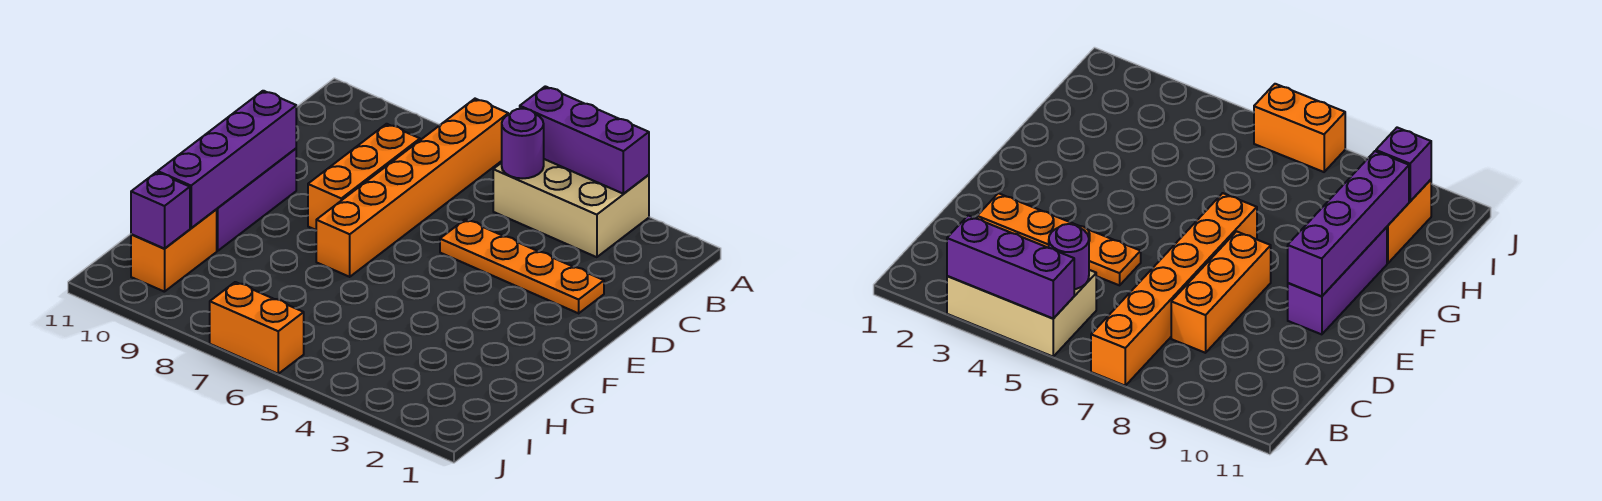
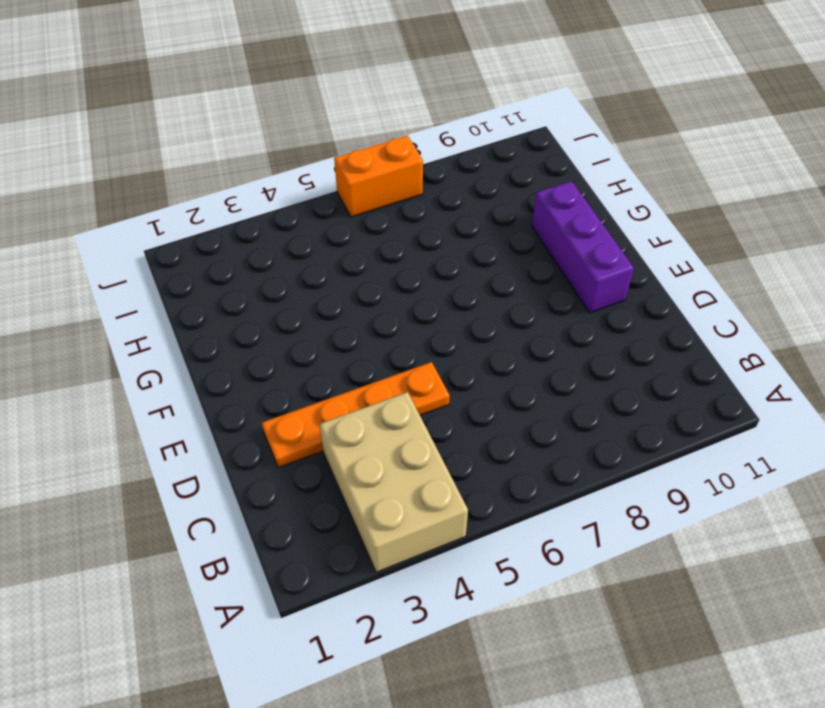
tan 2x3 brick [320,392,468,572] -> tan 2x3 brick turned to [493,159,649,257]
none -> orange 1x6 brick [316,99,508,277]
none -> orange 1x3 brick [308,124,420,230]

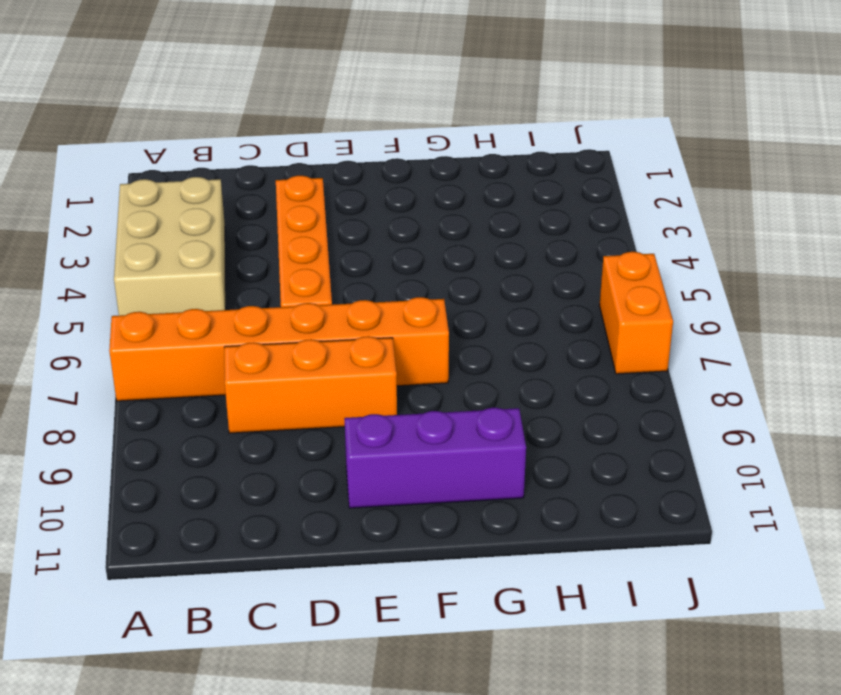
none -> orange 1x2 brick [131,210,217,292]
none -> purple 1x3 brick [520,86,649,194]

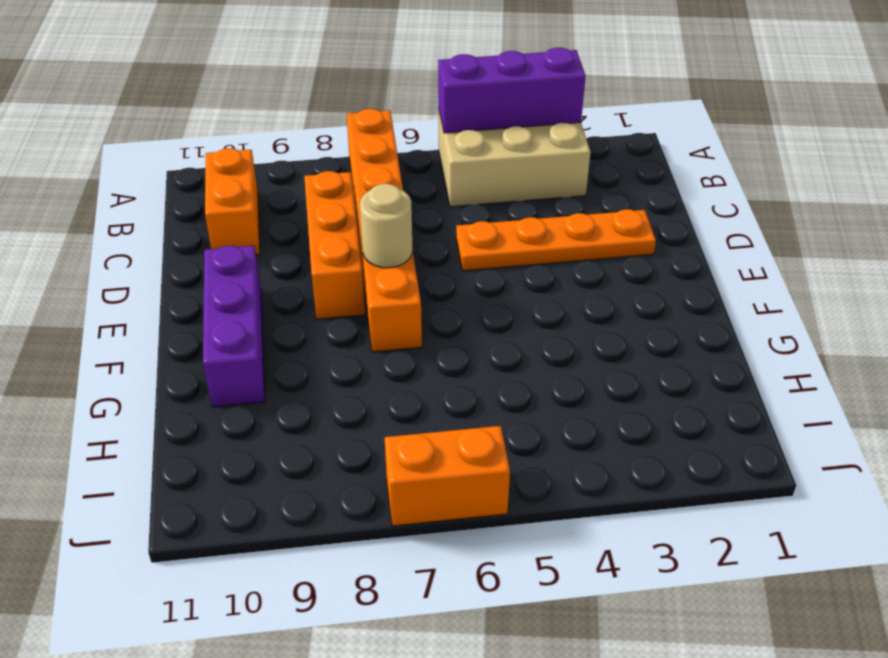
orange 1x2 brick [205,148,260,255] -> orange 1x2 brick moved to [131,210,217,292]
tan 1x1 round brick [360,184,412,268] -> none
none -> purple 1x1 round brick [502,109,544,178]
none -> purple 1x4 brick [158,91,296,228]

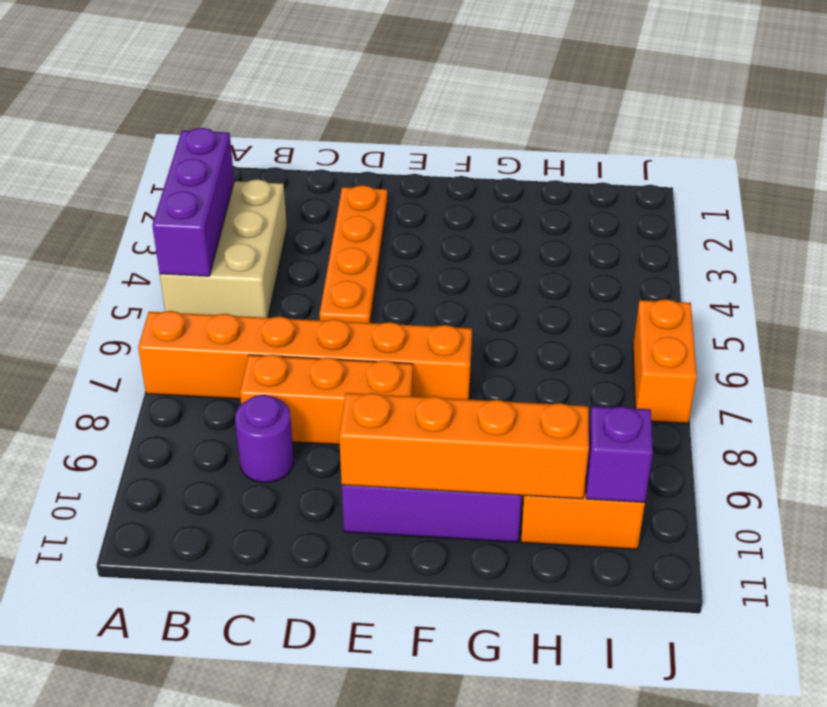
purple 1x1 round brick [235,395,294,483] -> purple 1x1 round brick moved to [502,109,544,178]
orange 1x4 brick [339,393,589,499] -> purple 1x4 brick [158,91,296,228]

